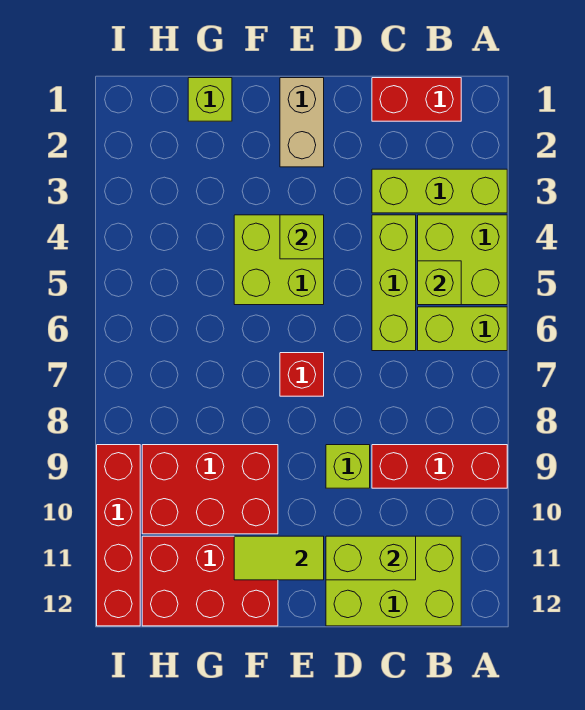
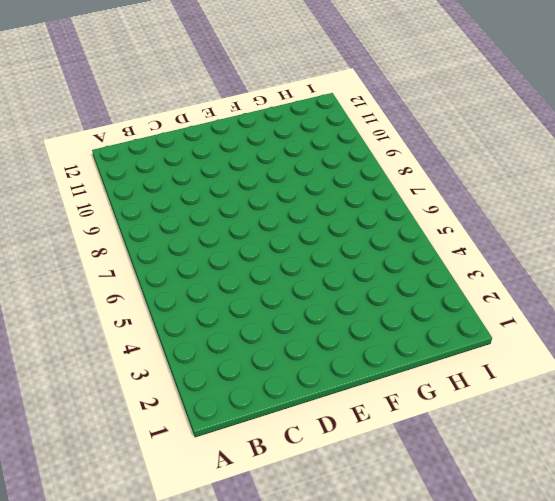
none -> lime 1x3 brick [372,169,507,213]
none -> lime 2x2 brick [418,215,507,305]
none -> lime 1x2 brick [418,307,507,351]

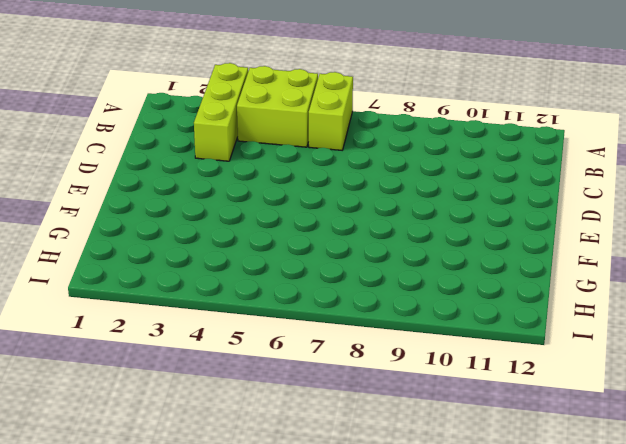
none -> red 1x3 brick [372,445,507,488]
none -> red 1x2 brick [372,78,461,121]
none -> lime 2x3 brick [326,536,461,626]

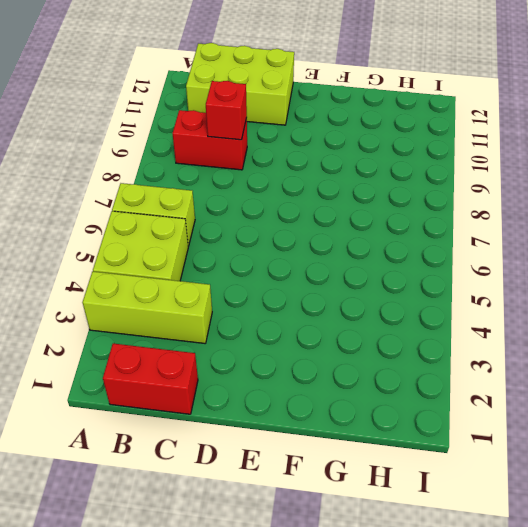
red 1x2 brick [173,110,247,170] -> red 1x3 brick [372,445,507,488]
red 1x1 brick [206,81,247,140] -> red 1x1 brick moved to [280,353,324,396]
none -> lime 1x3 brick [372,215,416,351]
none -> lime 1x1 brick [326,445,370,488]
none -> tan 1x2 brick [280,78,324,167]

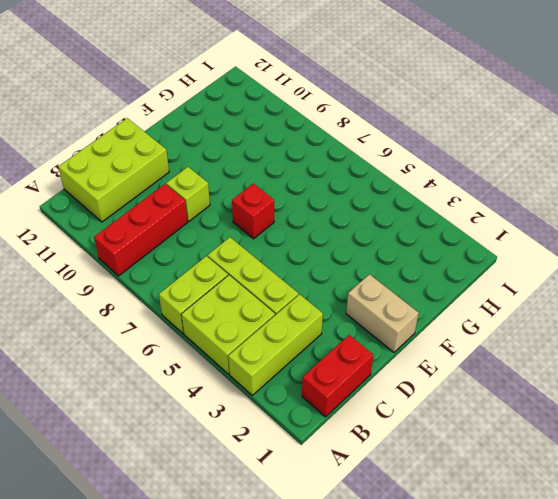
none -> lime 2x2 brick [234,215,324,305]
none -> red 2x3 brick [142,445,278,534]
none -> red 2x3 brick [142,536,278,626]

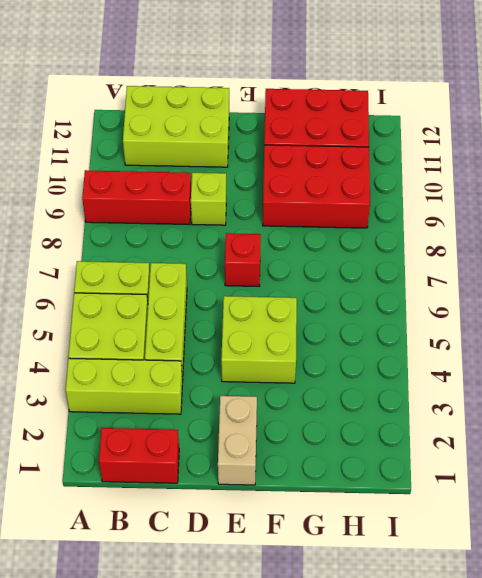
none -> lime 1x1 brick [188,78,232,121]
none -> red 1x4 brick [97,445,140,626]
none -> lime 1x1 brick [418,261,461,305]

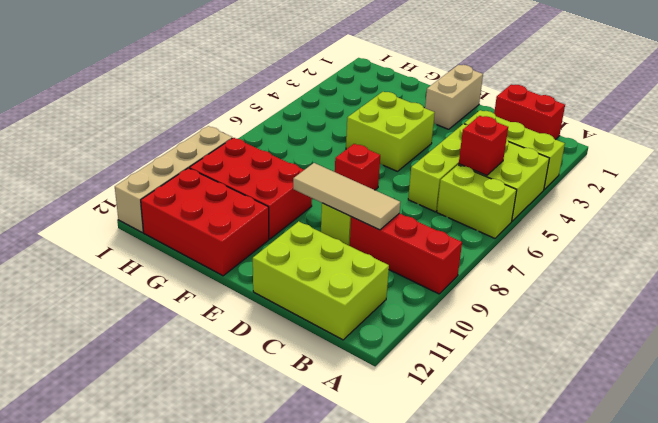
red 1x1 brick [459,116,508,176] -> lime 1x1 brick [418,261,461,305]
tan 1x3 tile [293,163,400,230] -> none
tan 1x4 brick [115,126,232,233] -> red 1x4 brick [97,445,140,626]
none -> lime 1x1 brick [188,78,232,121]
none -> lime 1x2 brick [326,536,416,580]
none -> lime 1x1 brick [280,215,324,259]

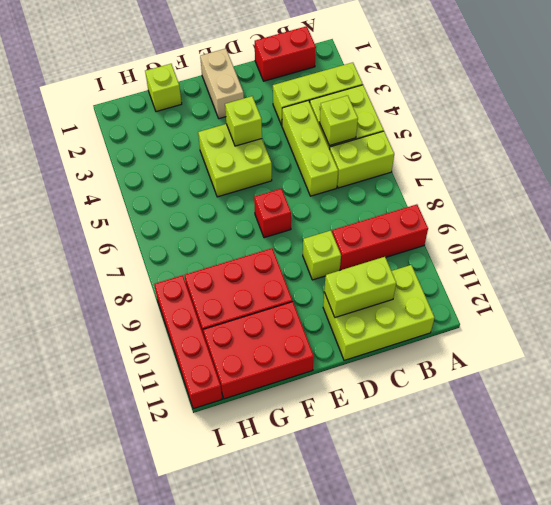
none -> lime 1x2 tile [234,536,324,580]

